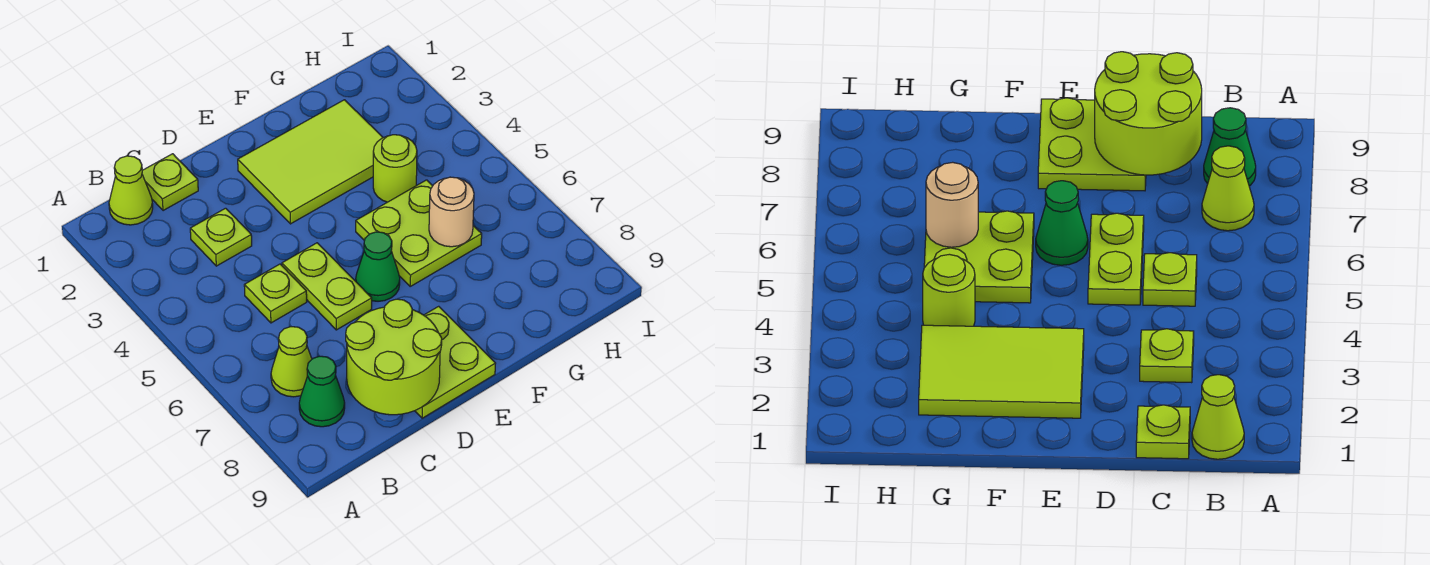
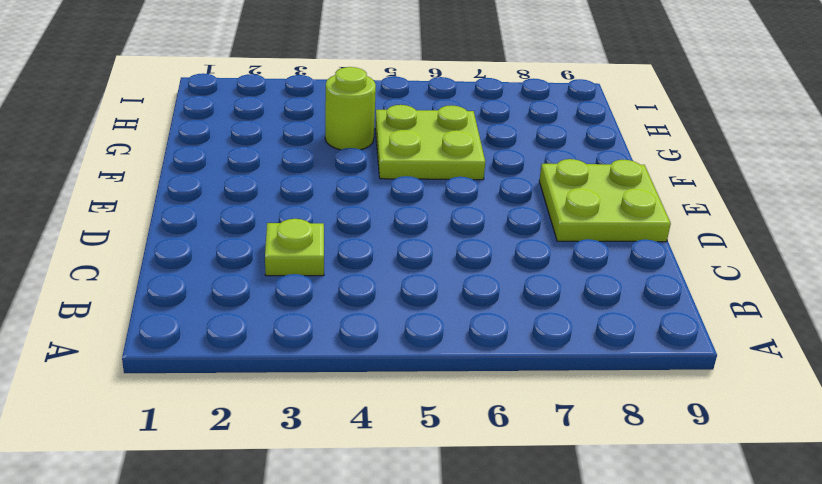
none -> lime 1x1 cone [109,156,153,225]
none -> lime 1x1 cone [271,327,312,397]
none -> green 1x1 cone [299,356,345,427]

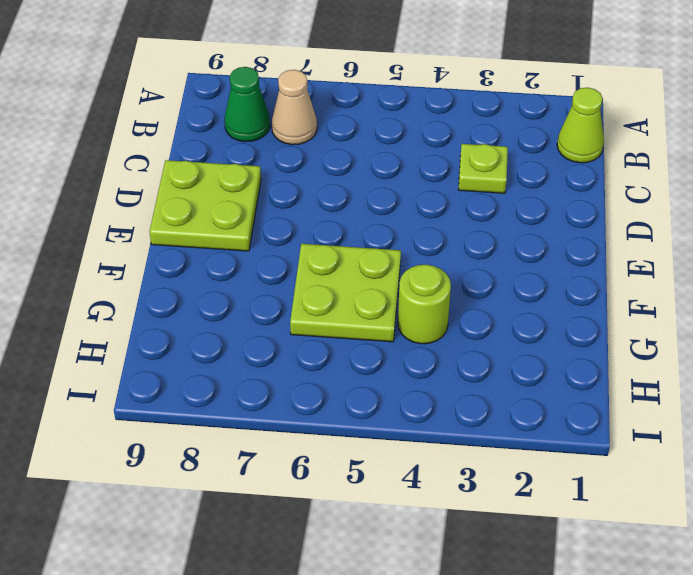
tan 1x1 cone [272,70,317,145] -> lime 1x1 cone [271,327,312,397]
none -> lime 1x1 plate [142,154,198,211]
none -> lime 1x1 plate [244,264,307,323]
none -> lime 1x2 plate [282,243,372,330]

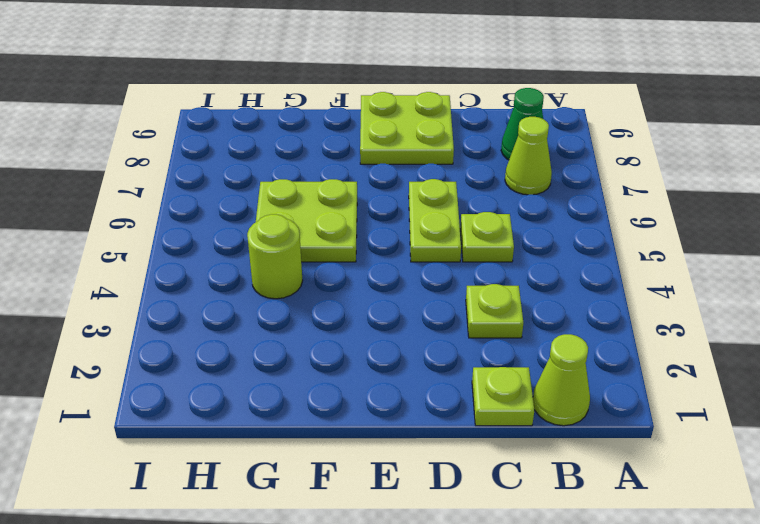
none -> lime 2x3 tile [238,100,383,224]
none -> green 1x1 cone [356,232,400,301]
none -> lime 2x2 round brick [346,299,442,415]

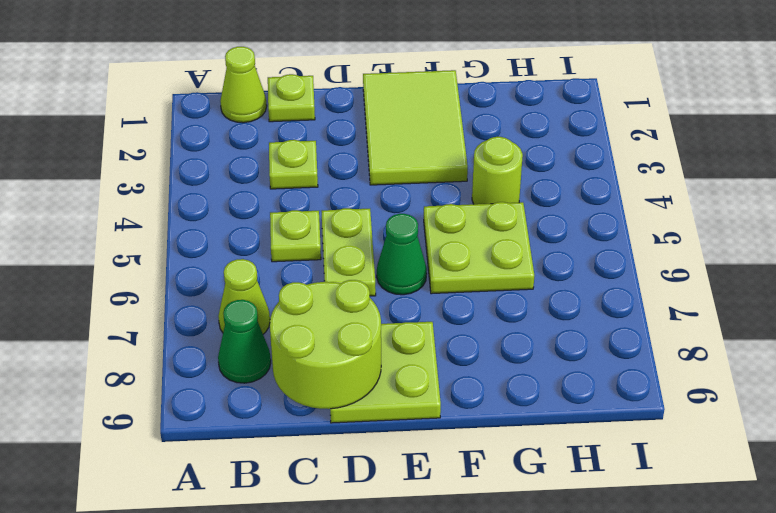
lime 2x3 tile [363,70,468,185] -> lime 2x3 tile turned to [238,100,383,224]
none -> tan 1x1 round brick [429,177,474,247]

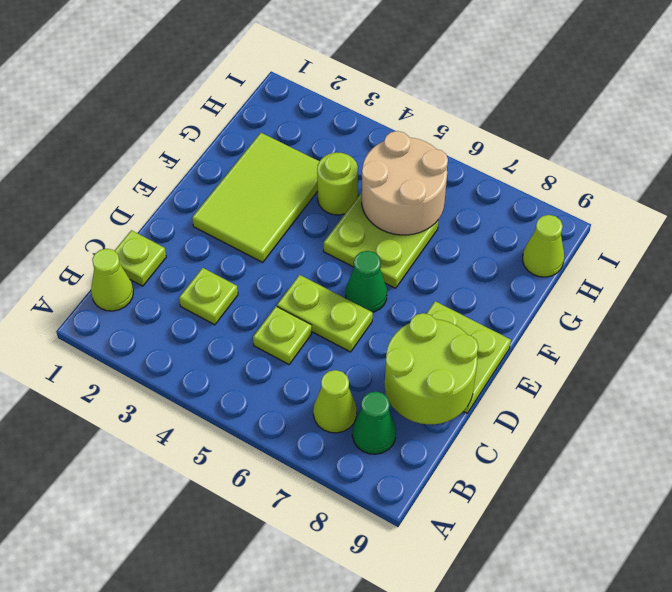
tan 2x2 round brick [362,131,448,235] -> tan 1x1 round brick [429,177,474,247]
lime 1x1 cone [523,215,564,277] -> none

